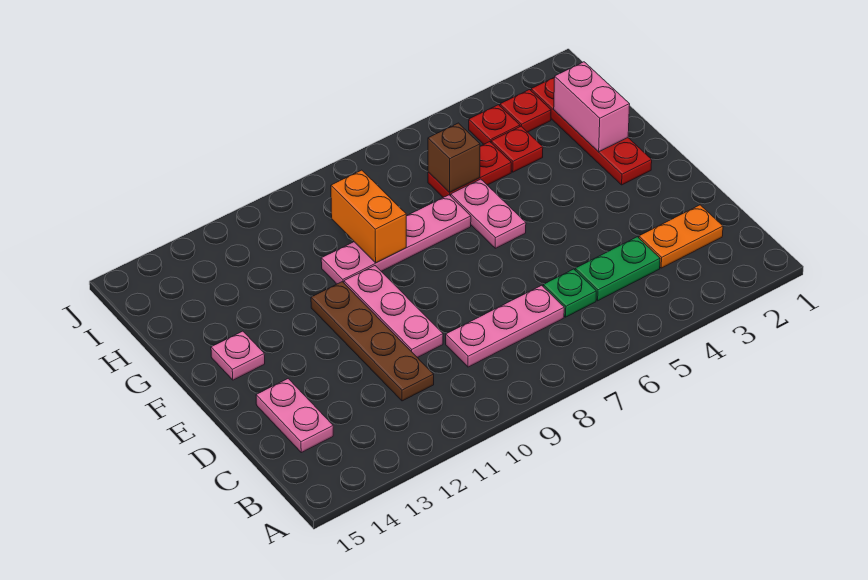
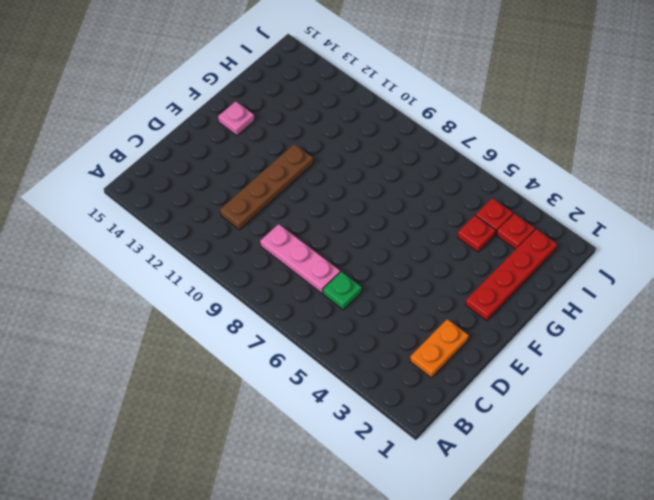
orange 1x2 plate [410,319,469,378] -> orange 1x2 plate turned to [639,205,723,268]
none -> green 1x2 plate [575,237,660,301]
none -> pink 1x2 plate [256,379,333,453]
none -> pink 1x3 plate [344,266,443,358]

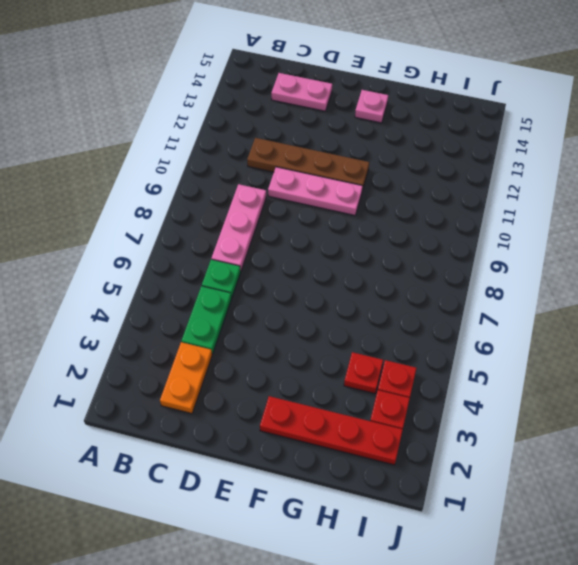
none -> pink 1x2 plate [451,179,526,248]
none -> pink 1x4 plate [321,195,471,284]
none -> red 1x2 plate [428,142,511,197]

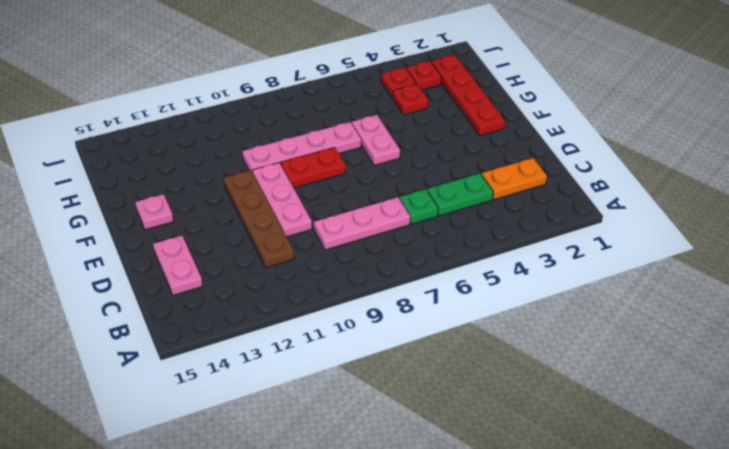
red 1x2 plate [281,147,345,188] -> red 1x2 plate moved to [428,142,511,197]
none -> pink 1x2 brick [554,62,630,152]
none -> orange 1x2 brick [331,170,406,263]
none -> brown 1x1 brick [428,123,480,192]

